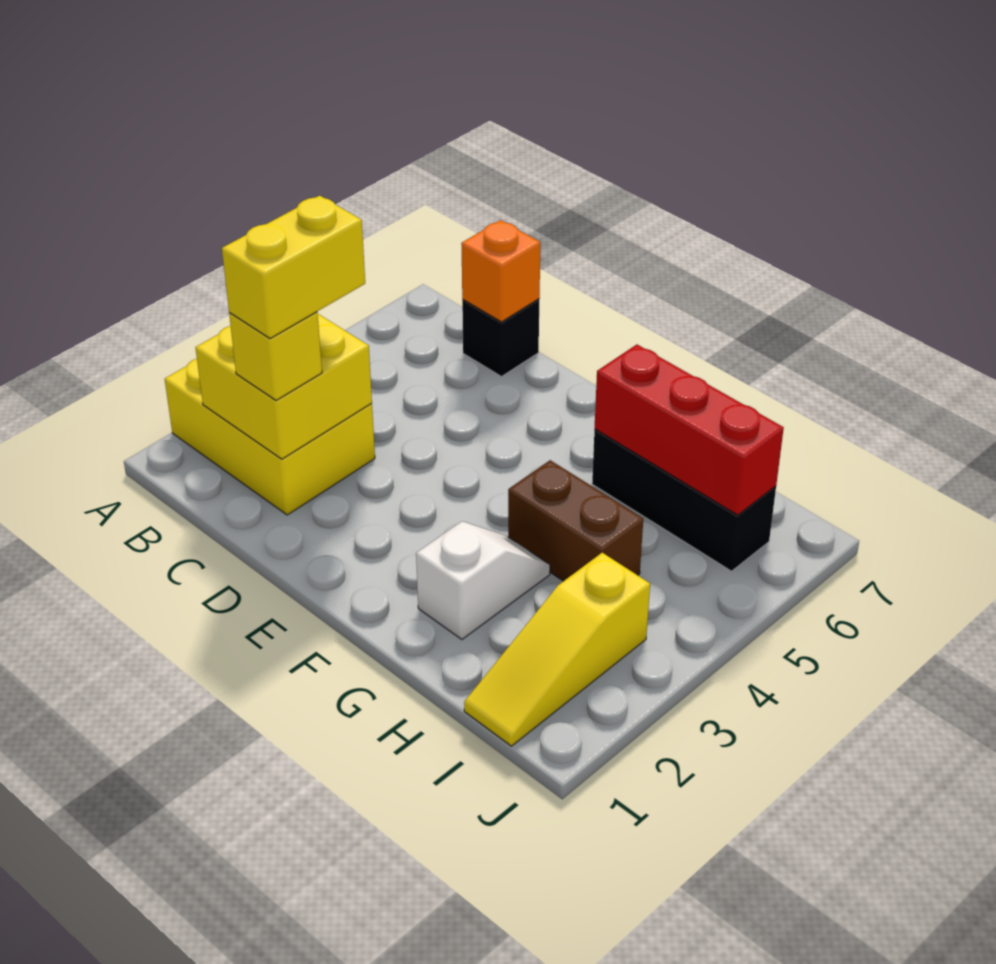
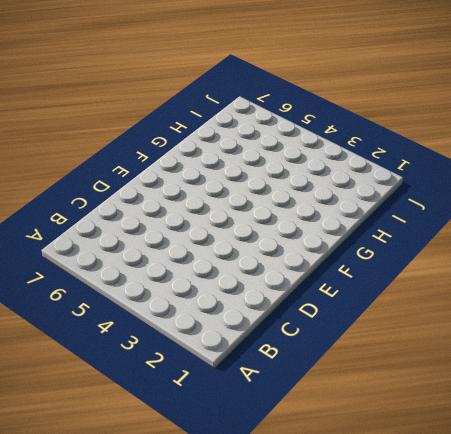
none -> yellow 2x3 brick [165,359,375,515]
none -> black 1x1 brick [462,299,539,377]

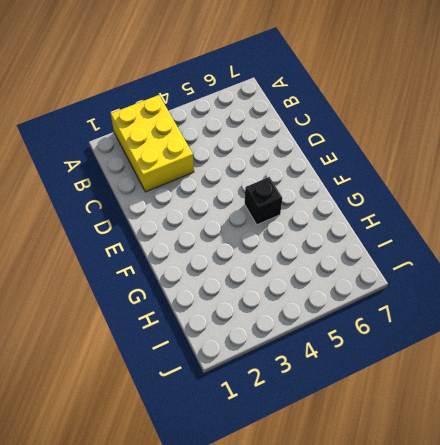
black 1x1 brick [245,177,282,225] -> black 1x1 brick moved to [462,299,539,377]
none -> white 1x2 slope [416,521,550,639]
none -> brown 1x2 brick [508,460,643,581]

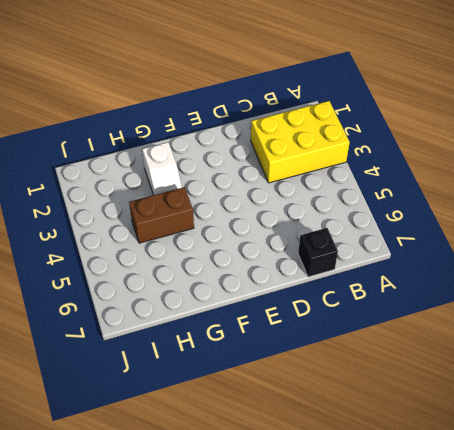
none -> black 1x3 brick [592,429,776,571]
none -> yellow 1x3 slope [464,553,650,746]

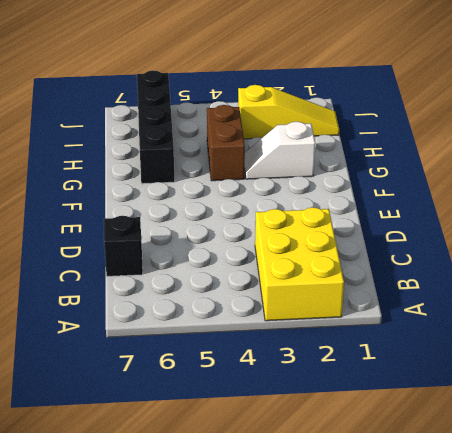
black 1x4 brick [137,70,175,184] -> black 1x3 brick [592,429,776,571]
none -> yellow 2x2 brick [196,314,372,459]
none -> orange 1x1 brick [461,220,540,322]

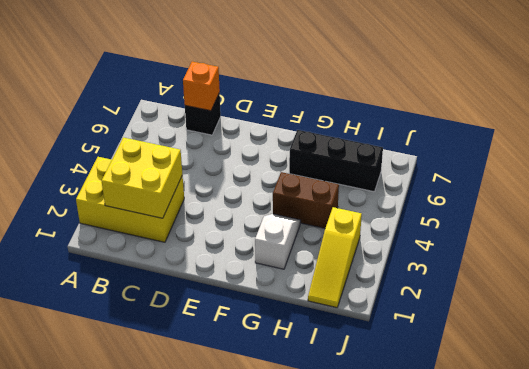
none -> red 1x3 brick [595,345,784,515]
none -> yellow 1x1 brick [229,312,322,400]

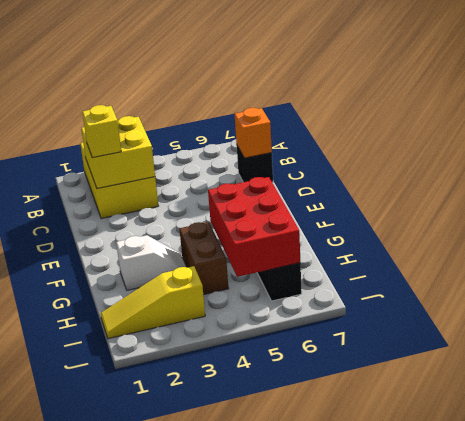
red 2x3 brick [208,177,300,277] -> red 1x3 brick [595,345,784,515]
none -> yellow 1x2 brick [222,196,365,339]

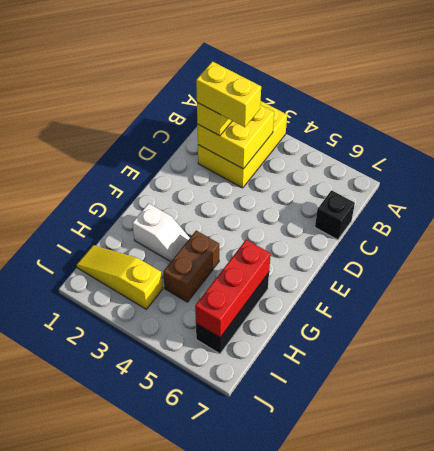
none -> orange 1x1 brick [461,220,540,322]

